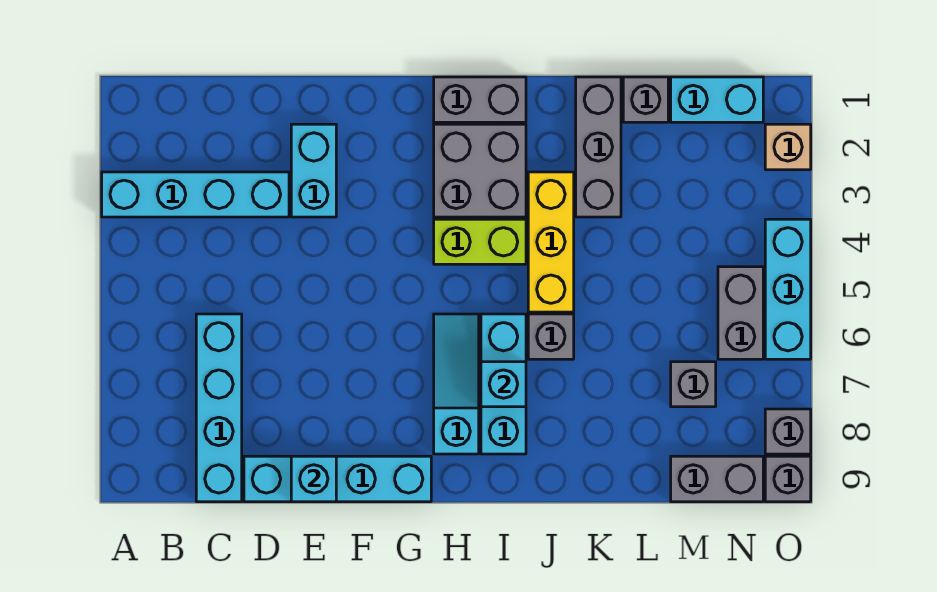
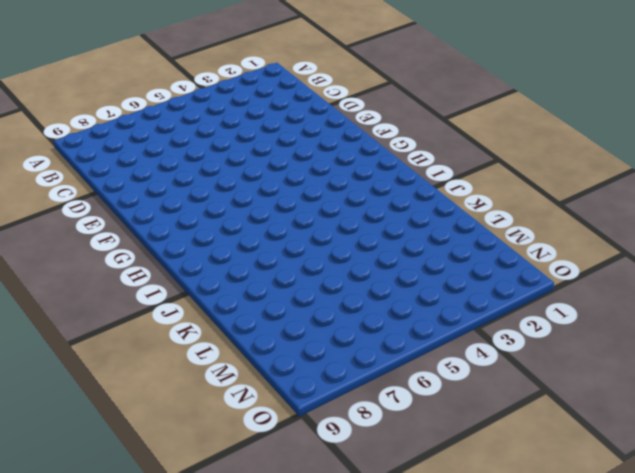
none -> cyan 1x4 brick [102,172,289,217]
none -> cyan 1x4 brick [196,314,242,502]
none -> cyan 1x4 brick [244,456,431,502]

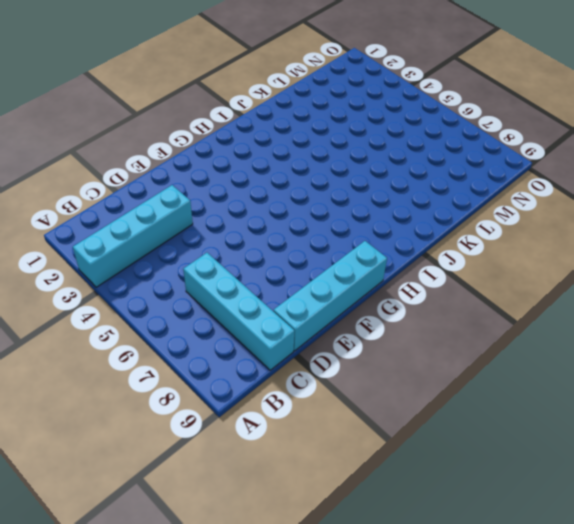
none -> cyan 1x2 brick [291,124,336,217]
none -> grey 1x2 brick [434,77,526,122]
none -> grey 2x2 brick [434,124,526,217]

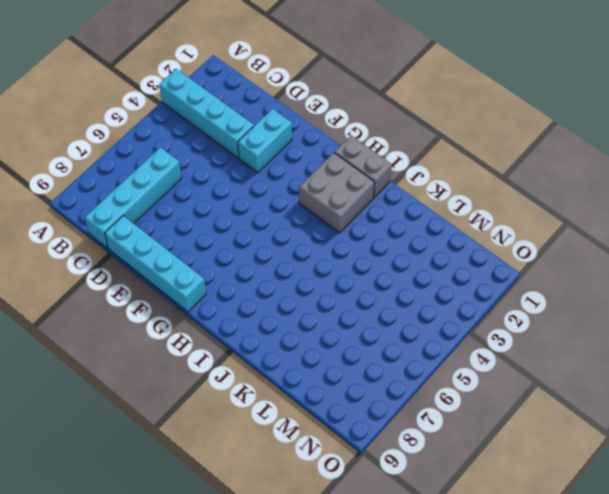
none -> lime 1x2 brick [434,219,526,264]
none -> cyan 1x3 slope [434,314,479,454]
none -> cyan 1x3 brick [481,314,526,454]

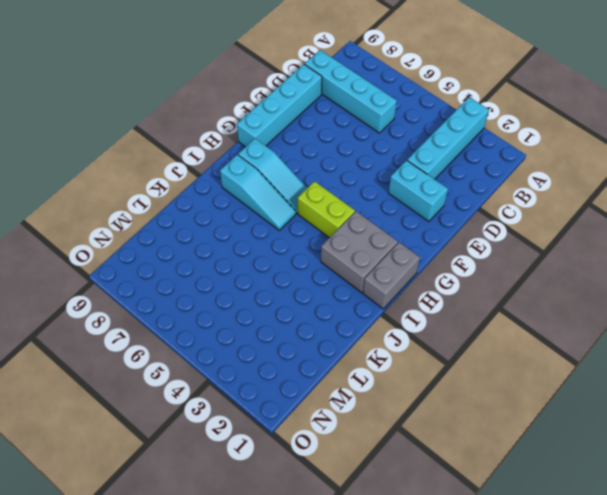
lime 1x2 brick [298,181,355,238] -> lime 1x2 brick turned to [434,219,526,264]
cyan 1x3 slope [220,155,296,230] -> cyan 1x3 brick [481,314,526,454]
none -> yellow 1x3 brick [528,172,574,312]
none -> grey 1x1 brick [528,314,574,359]
none -> grey 1x3 brick [576,77,621,217]

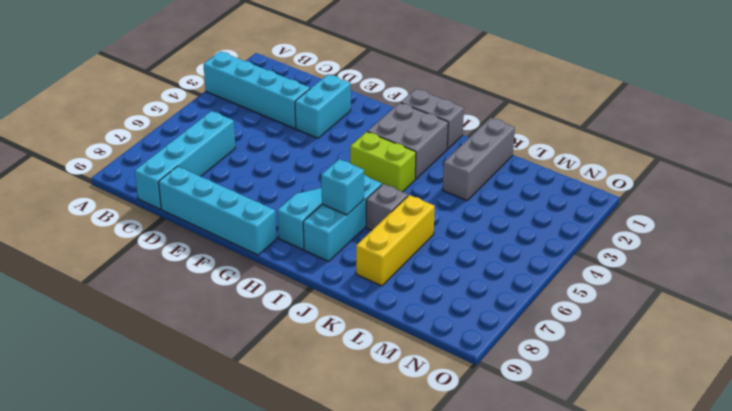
yellow 1x3 brick [356,195,435,286] -> yellow 1x3 brick moved to [528,172,574,312]
none -> grey 1x1 brick [623,77,668,122]
none -> cyan 1x2 brick [671,77,763,122]
none -> grey 1x1 brick [671,362,716,407]

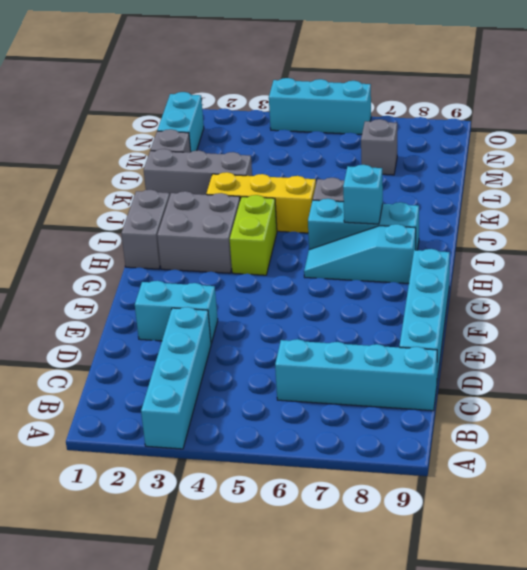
none -> grey 1x2 brick [671,456,763,502]
none -> grey 1x2 brick [718,267,763,359]
none -> tan 1x1 brick [765,124,811,170]

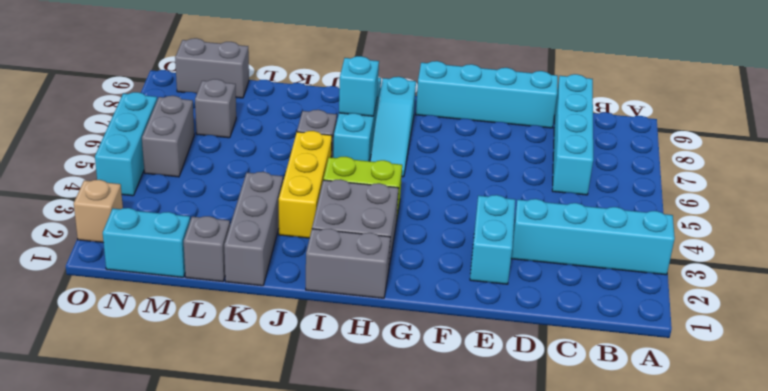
none -> grey 1x1 brick [765,409,811,454]
none -> grey 1x1 brick [765,456,811,502]
none -> cyan 1x1 brick [291,456,336,502]

